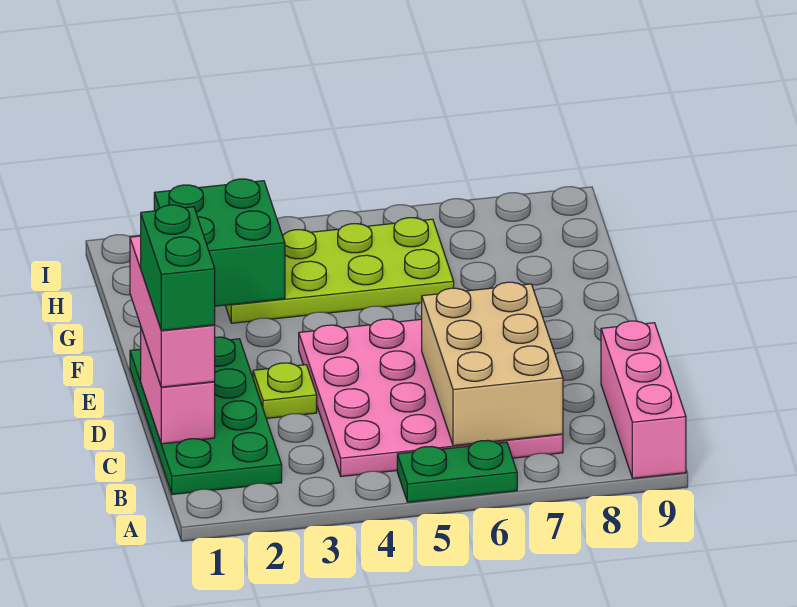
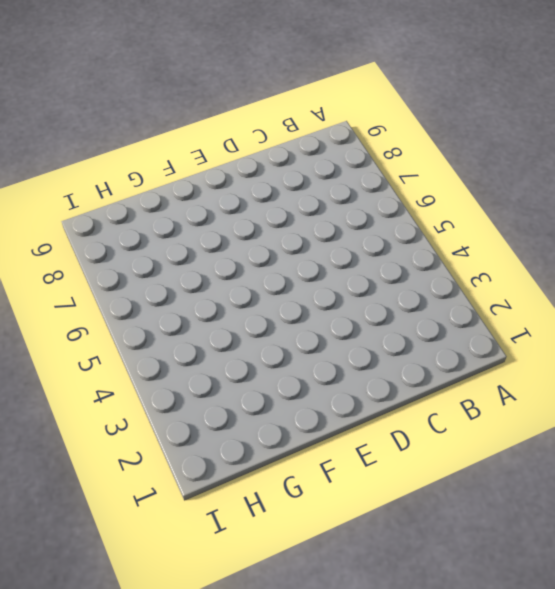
none -> green 1x2 plate [397,440,517,502]
none -> pink 1x3 brick [601,321,686,478]

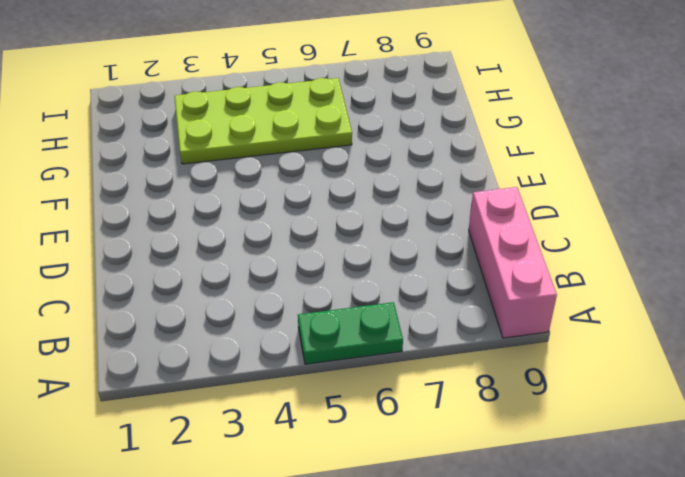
none -> green 2x4 plate [130,337,282,495]
none -> pink 4x4 plate [299,319,563,476]

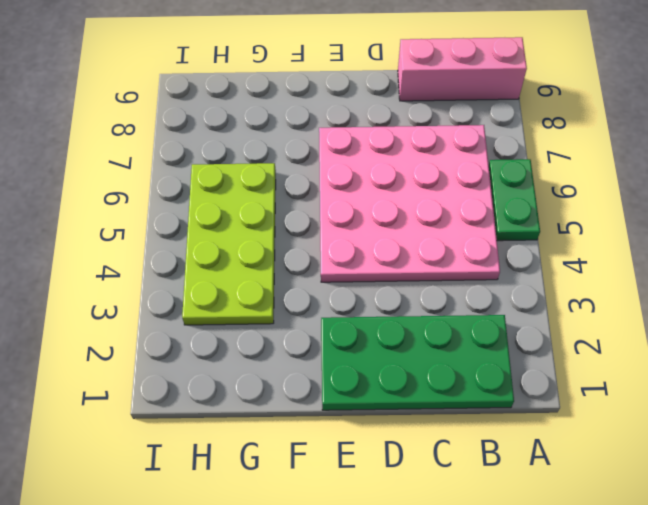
none -> lime 1x1 plate [253,363,317,419]
none -> tan 2x3 brick [422,282,563,446]

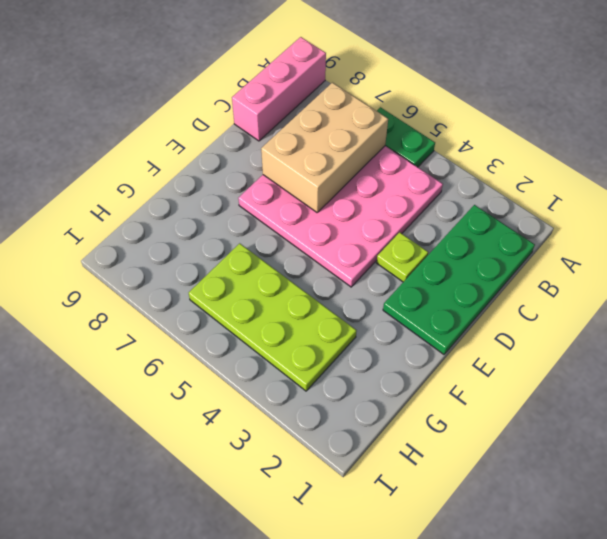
none -> pink 1x2 brick [141,328,215,444]
none -> green 2x2 brick [154,179,285,306]

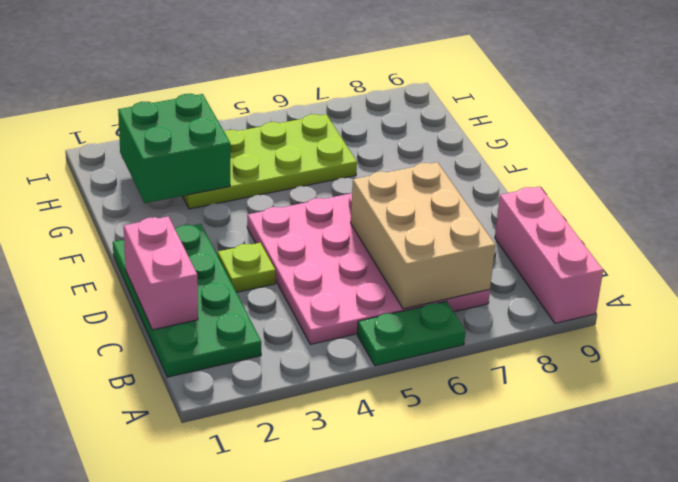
none -> pink 1x3 brick [130,236,215,387]
none -> green 1x2 brick [141,205,215,331]

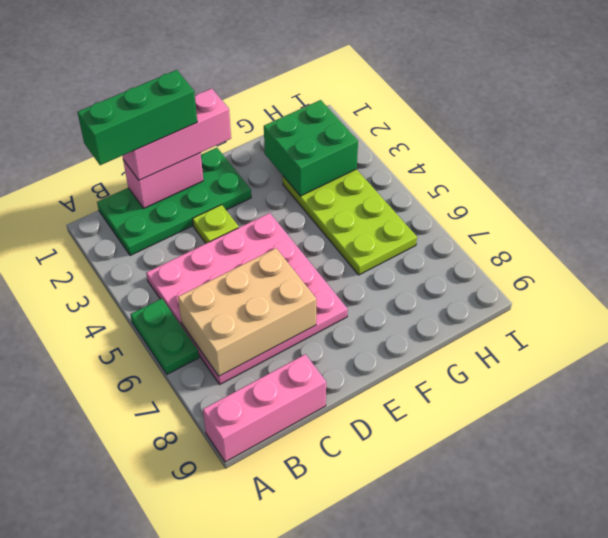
green 1x3 brick [77,70,197,165] -> green 1x2 brick [141,205,215,331]

